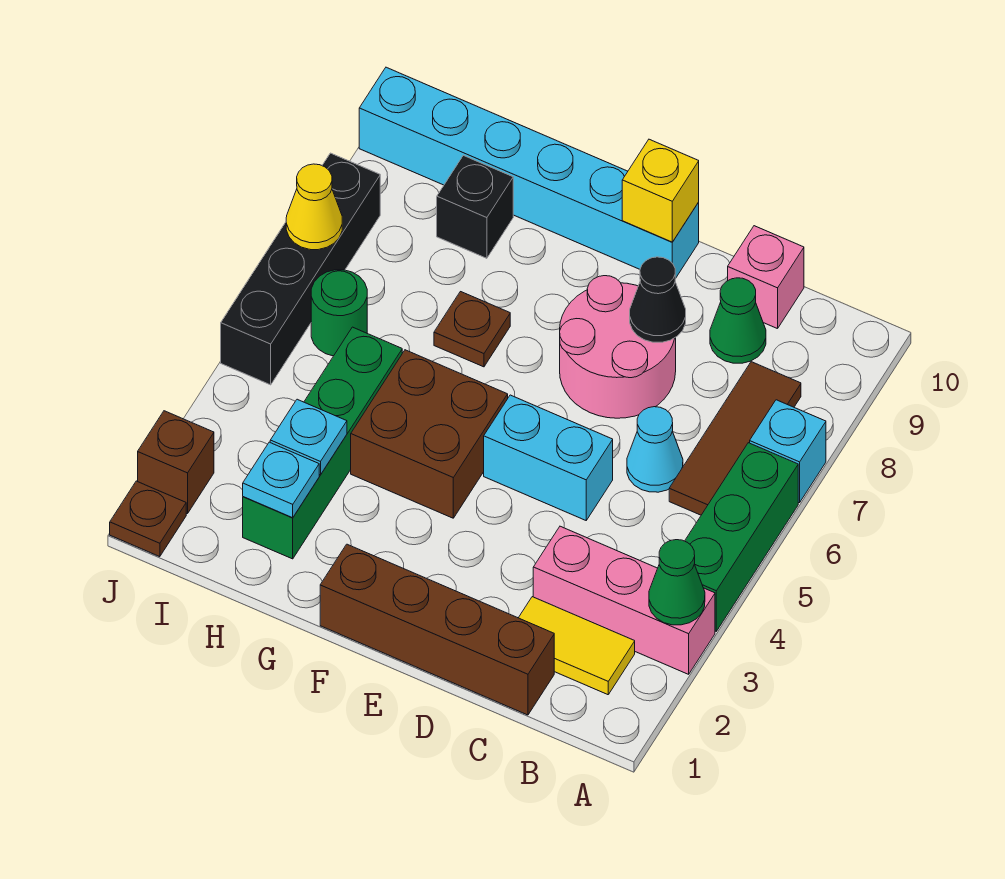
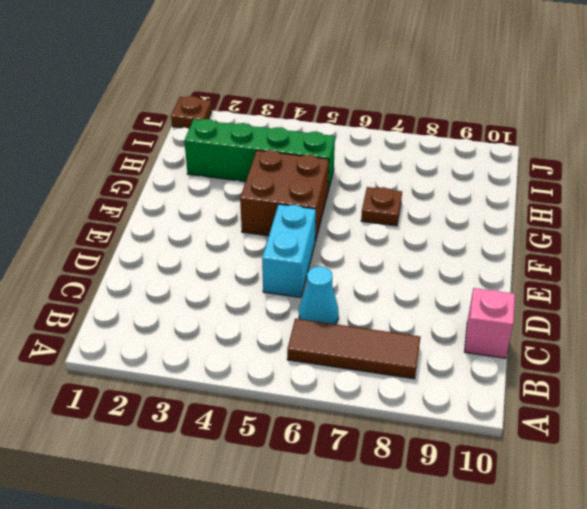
none -> pink 1x3 brick [533,526,715,674]
none -> green 1x3 brick [685,443,798,631]
none -> cyan 1x1 brick [750,400,826,503]

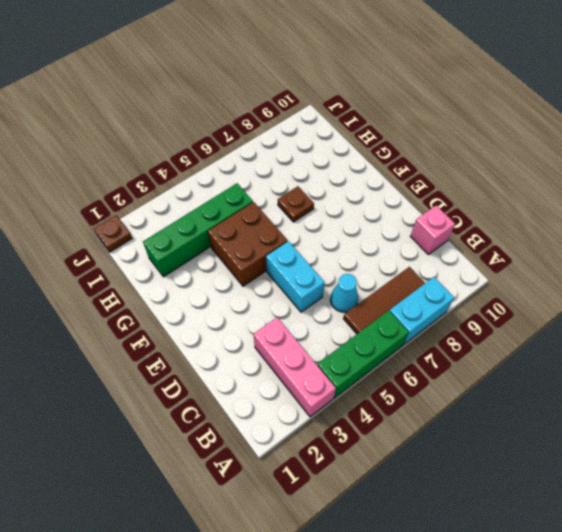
cyan 1x2 brick [390,277,454,344] -> cyan 1x1 brick [750,400,826,503]
none -> yellow 1x2 tile [519,597,635,695]
none -> brown 1x4 brick [320,544,554,715]
none -> green 1x1 cone [710,278,766,363]

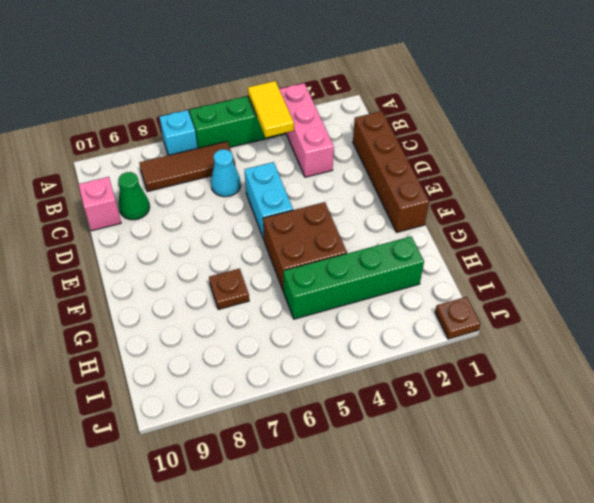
yellow 1x2 tile [248,81,294,137] -> yellow 1x2 tile moved to [519,597,635,695]
none -> pink 2x2 round brick [560,276,676,418]
none -> cyan 1x6 brick [359,67,699,279]
none -> black 1x1 brick [437,155,513,258]

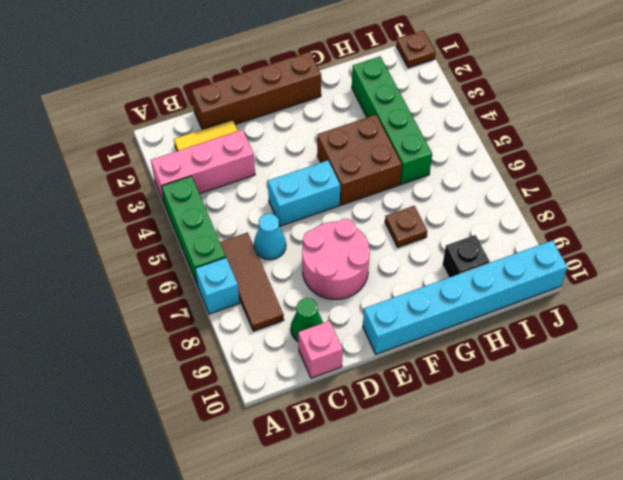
none -> green 1x1 round brick [311,270,367,356]
none -> brown 1x1 brick [138,411,214,514]
none -> black 1x4 brick [221,153,380,385]

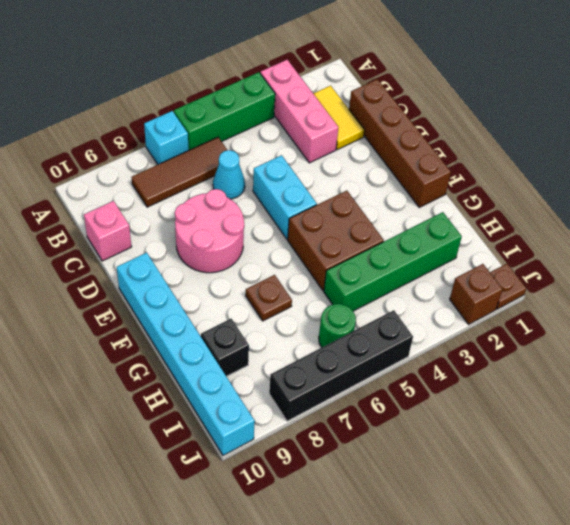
none -> green 1x1 cone [710,278,766,363]
none -> green 1x1 cone [649,540,705,625]
none -> black 1x1 cone [630,257,686,342]

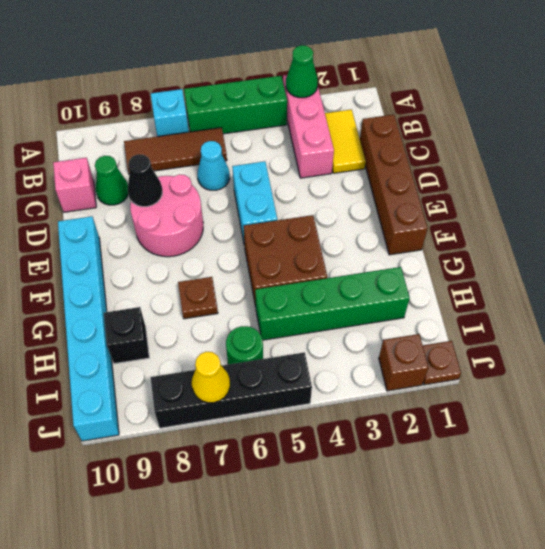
none -> yellow 1x1 brick [622,139,699,242]
none -> cyan 1x1 plate [243,442,319,518]
none -> cyan 1x1 plate [270,399,347,475]

